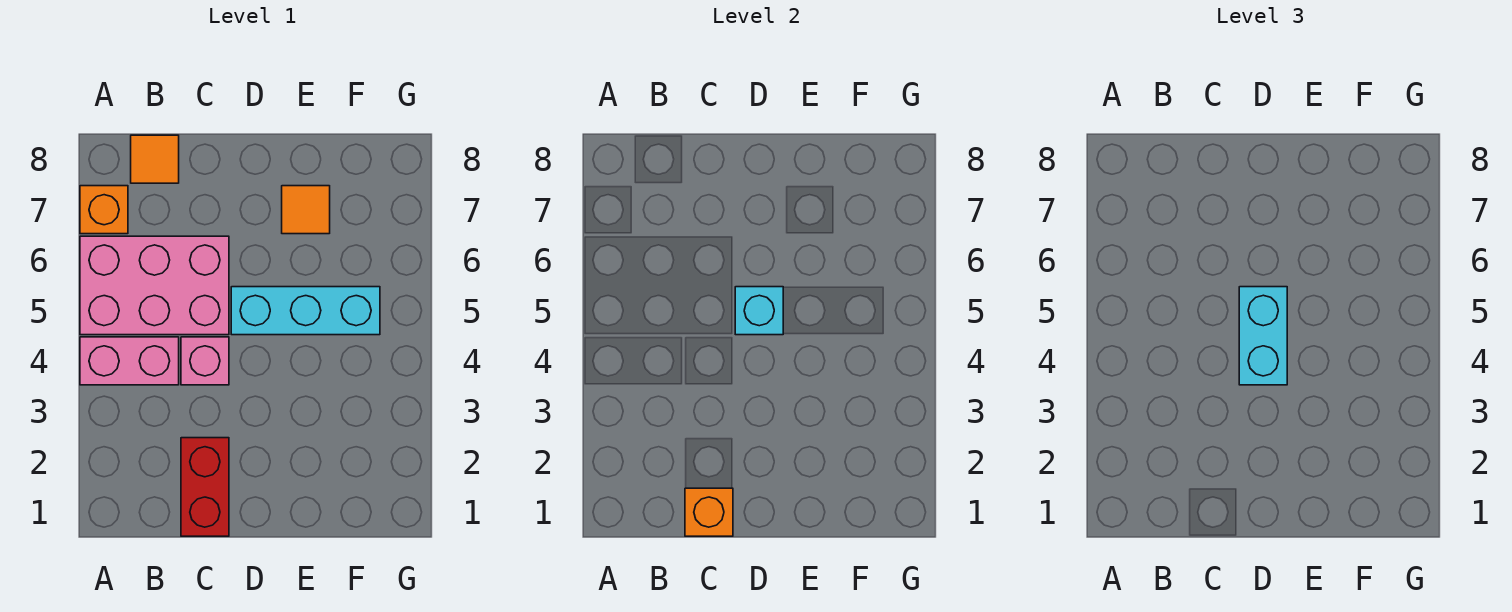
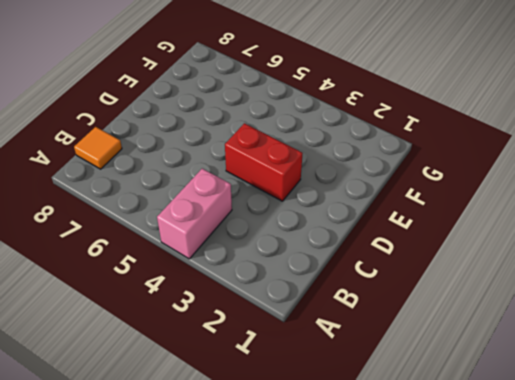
red 1x2 brick [225,123,303,201] -> red 1x2 brick moved to [181,438,229,536]
none -> pink 2x3 brick [80,236,229,335]
none -> orange 1x1 brick [80,186,128,234]

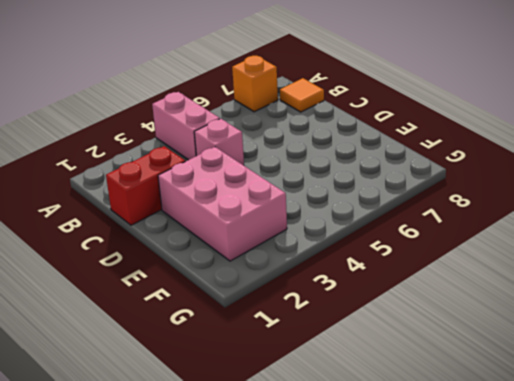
pink 2x3 brick [158,147,287,261] -> pink 2x3 brick moved to [80,236,229,335]
none -> cyan 1x3 brick [231,287,380,335]
none -> orange 1x1 tile [282,186,330,234]

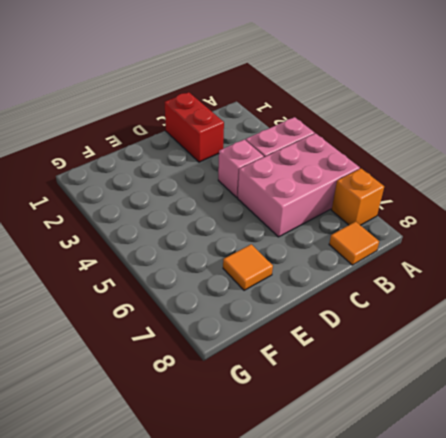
none -> cyan 1x3 brick [231,287,380,335]
none -> orange 1x1 brick [685,488,733,536]

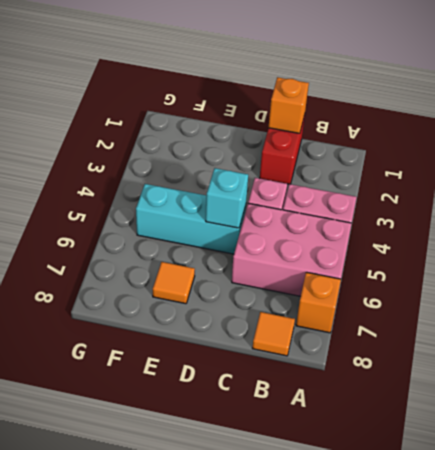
none -> cyan 1x2 brick [1239,287,1287,385]

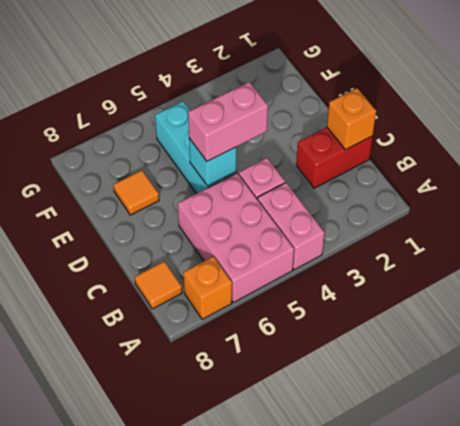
pink 1x2 brick [188,82,268,161] -> cyan 1x2 brick [1239,287,1287,385]

